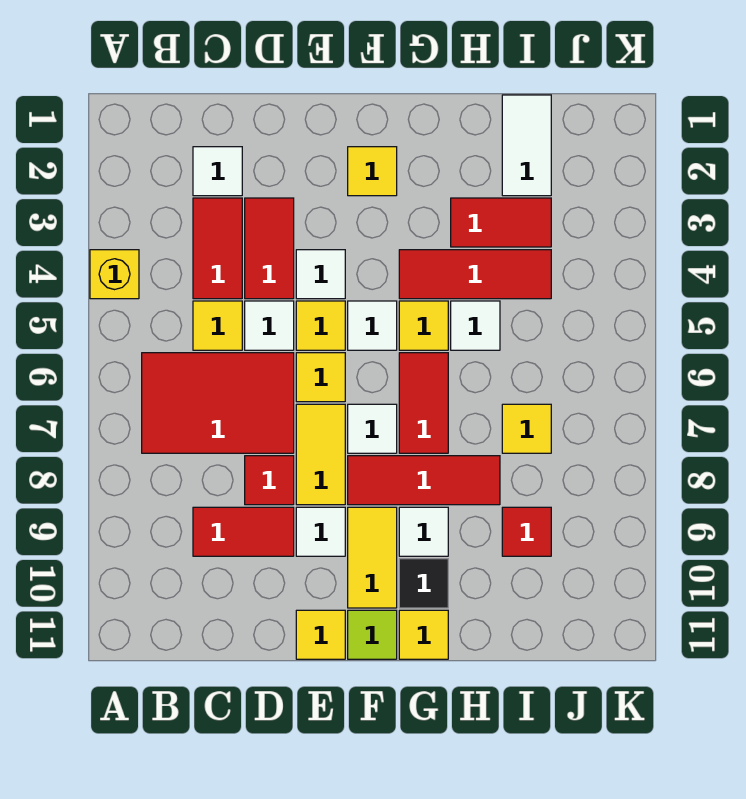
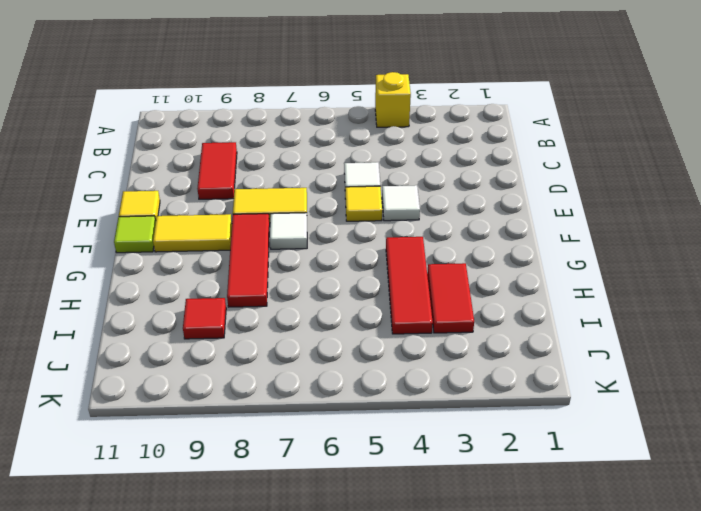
none -> red 2x3 tile [142,353,294,453]
none -> white 1x1 tile [193,147,242,196]
none -> red 1x2 tile [193,198,242,299]
none -> yellow 1x1 tile [193,301,242,350]

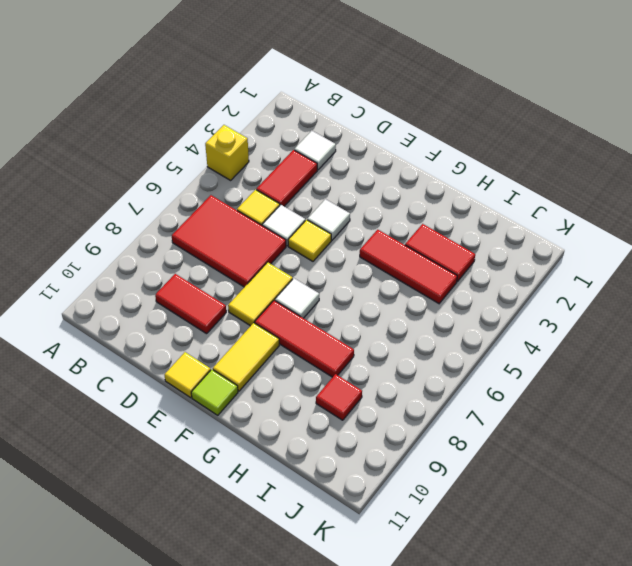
none -> red 1x2 tile [245,198,294,299]
none -> red 1x1 tile [245,456,294,505]
none -> yellow 1x1 tile [296,353,345,402]
none -> white 1x1 tile [296,507,345,556]

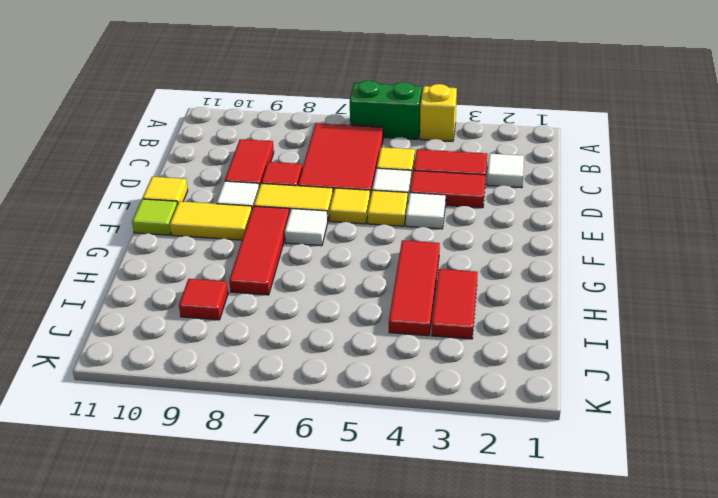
green 1x2 brick [350,80,422,139] -> none
none -> yellow 1x1 tile [348,147,397,196]
none -> white 1x1 tile [348,301,397,350]
none -> yellow 1x1 tile [399,301,448,350]
none -> red 1x2 tile [399,353,448,453]

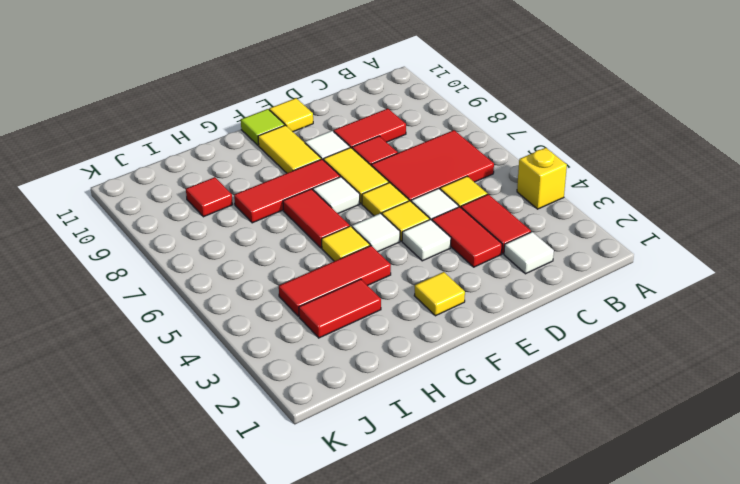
none -> white 1x1 tile [399,507,448,556]
none -> black 1x1 tile [399,559,448,608]
none -> yellow 1x1 tile [399,610,448,659]
none -> white 1x1 tile [451,301,500,350]

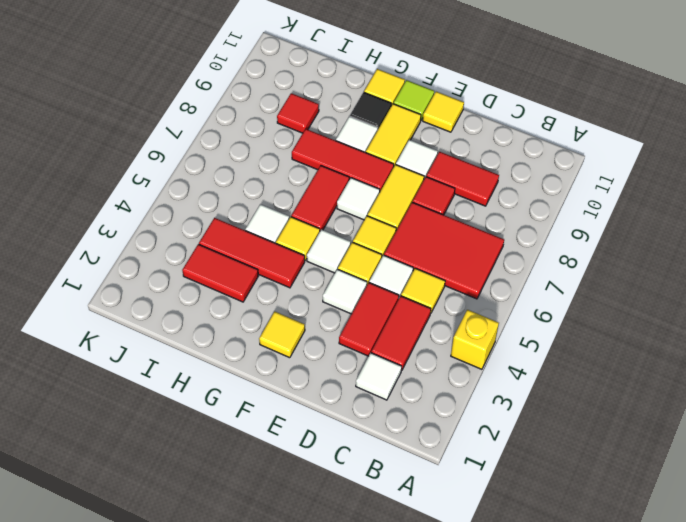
none -> white 1x2 tile [502,95,551,196]
none -> yellow 1x1 tile [502,404,551,453]

